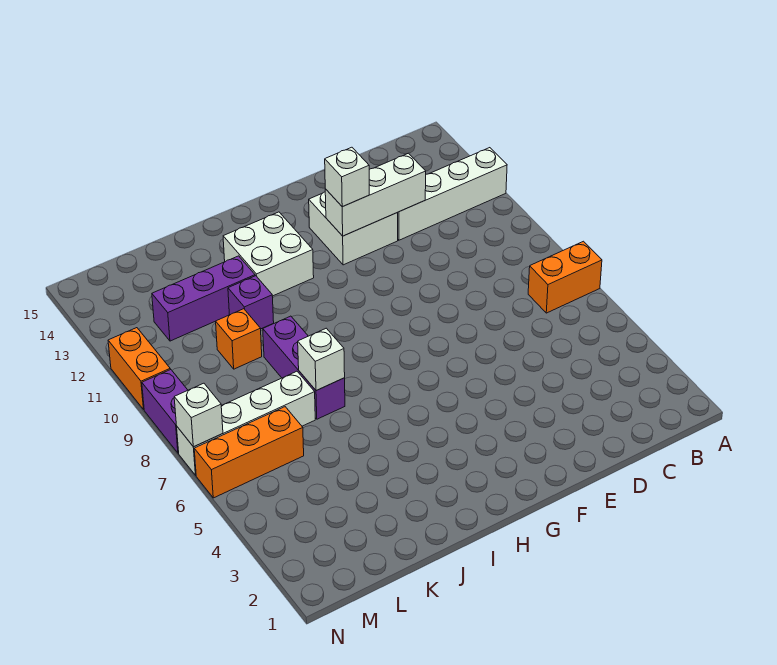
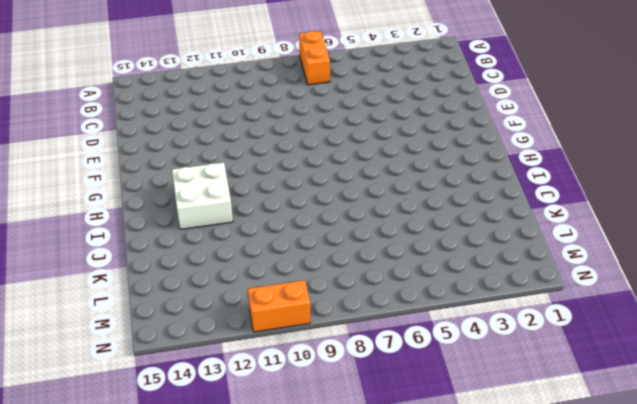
none -> white 1x4 brick [398,148,507,240]
none -> white 2x2 brick [309,192,398,265]
none -> purple 1x3 brick [263,316,345,419]

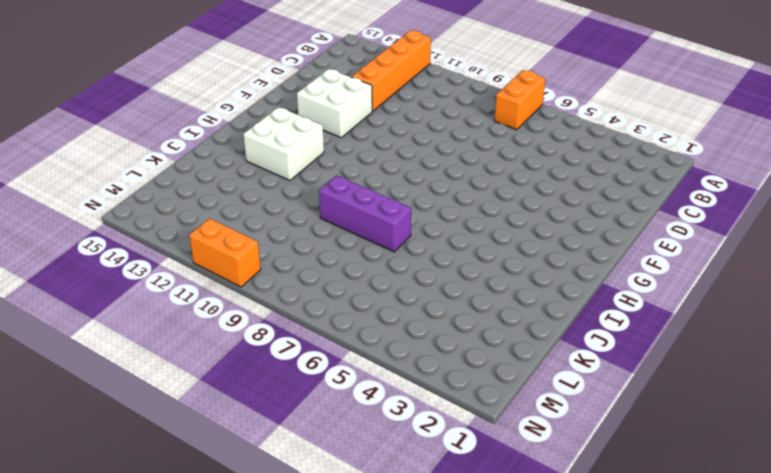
orange 1x4 brick [352,30,431,111] -> white 1x4 brick [398,148,507,240]
none -> purple 1x1 brick [228,276,274,329]
none -> purple 1x3 brick [152,256,255,341]
none -> white 1x4 brick [177,371,315,475]

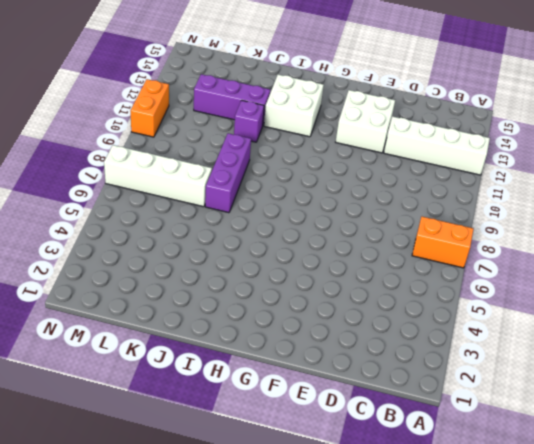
none -> orange 1x1 brick [216,309,262,369]
none -> orange 1x3 brick [194,407,304,498]
none -> purple 1x2 brick [142,369,188,453]

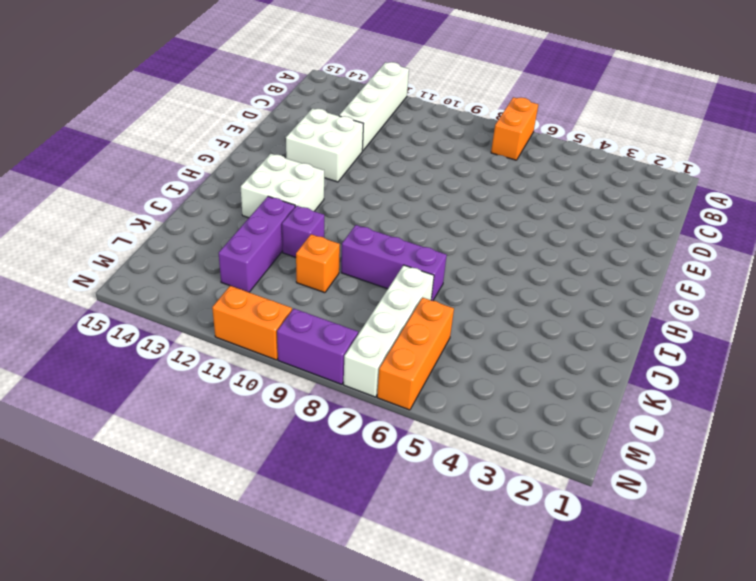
none -> white 1x3 brick [325,153,426,236]
none -> white 1x1 brick [298,328,345,391]
none -> white 1x1 brick [174,383,223,447]

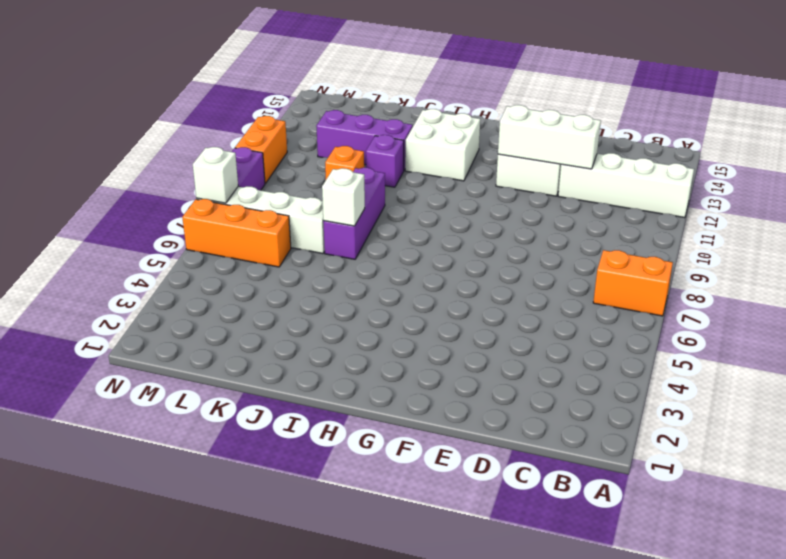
none -> white 1x1 brick [325,147,369,207]

